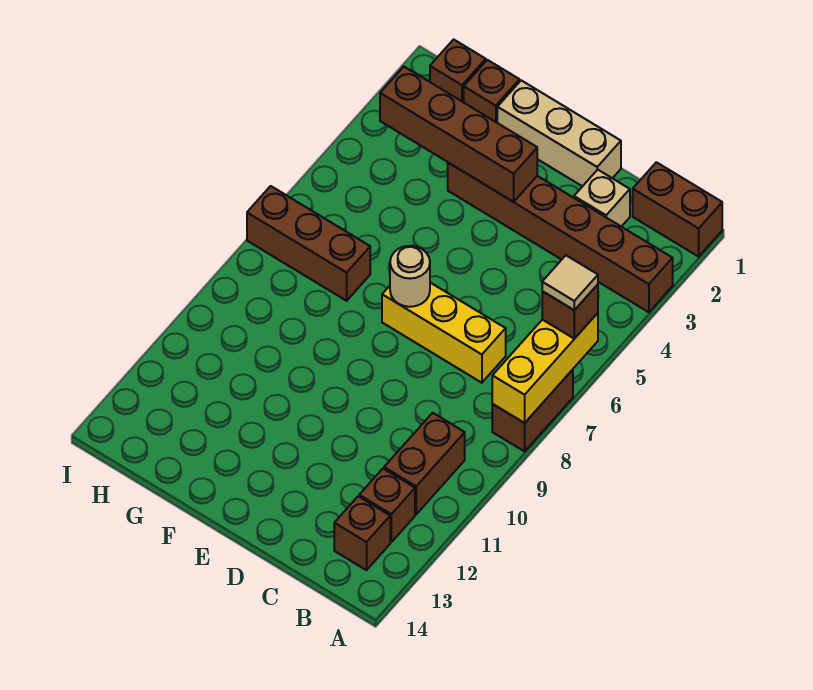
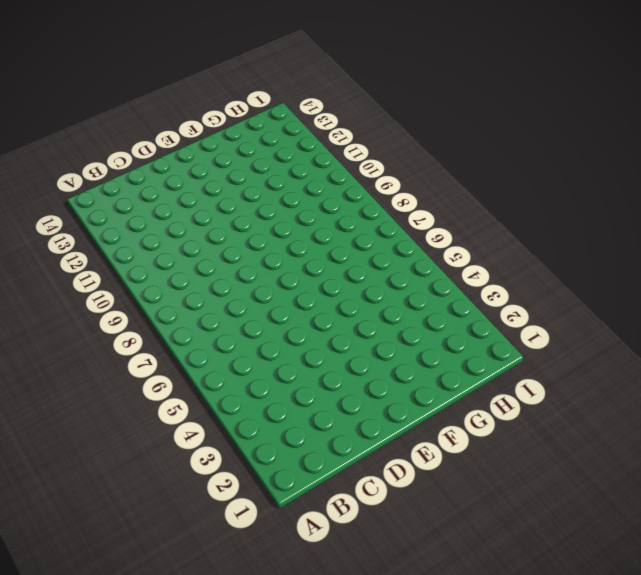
none -> brown 1x2 brick [633,162,722,257]
none -> brown 1x6 brick [448,163,673,312]
none -> brown 1x2 brick [492,370,573,451]

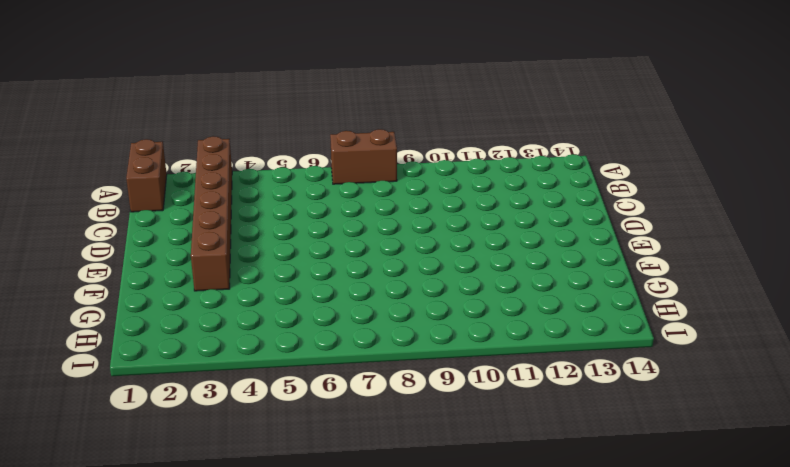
none -> brown 1x2 brick [384,413,465,514]
none -> brown 1x1 brick [359,469,415,542]
none -> brown 1x1 brick [334,496,390,570]

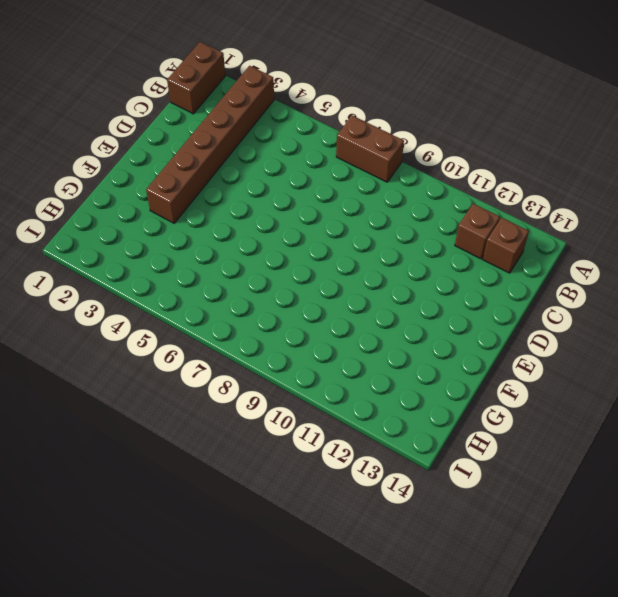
none -> brown 1x2 brick [384,413,465,514]
none -> tan 1x1 brick [574,170,630,227]
none -> yellow 1x3 brick [382,283,506,383]

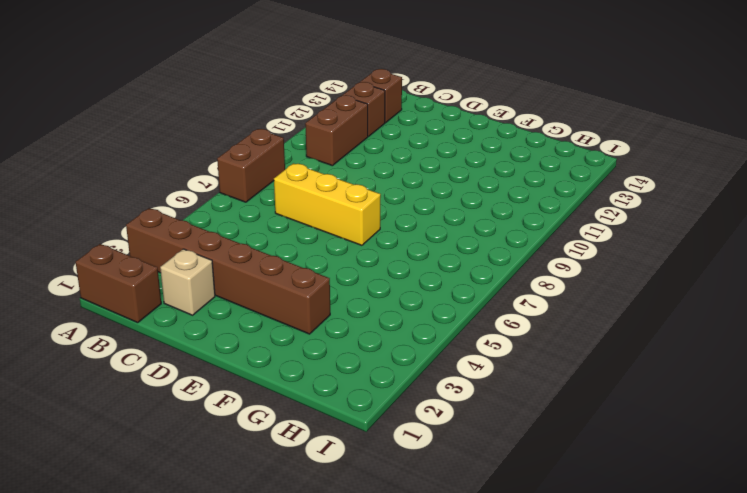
none -> tan 1x3 brick [497,80,621,186]
none -> brown 1x1 brick [464,60,520,123]
none -> brown 1x3 brick [247,186,370,301]

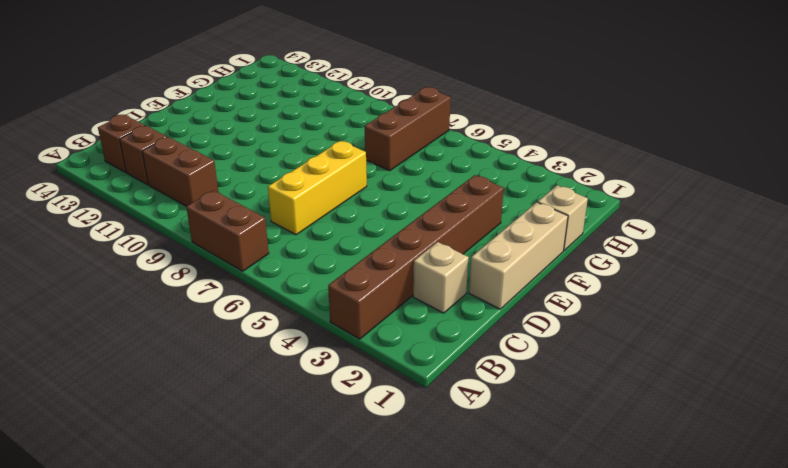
tan 1x1 brick [538,185,588,250] -> brown 1x1 brick [464,60,520,123]
none -> brown 1x2 brick [633,162,722,257]
none -> brown 1x1 brick [430,39,486,102]
none -> yellow 1x3 brick [492,313,598,423]

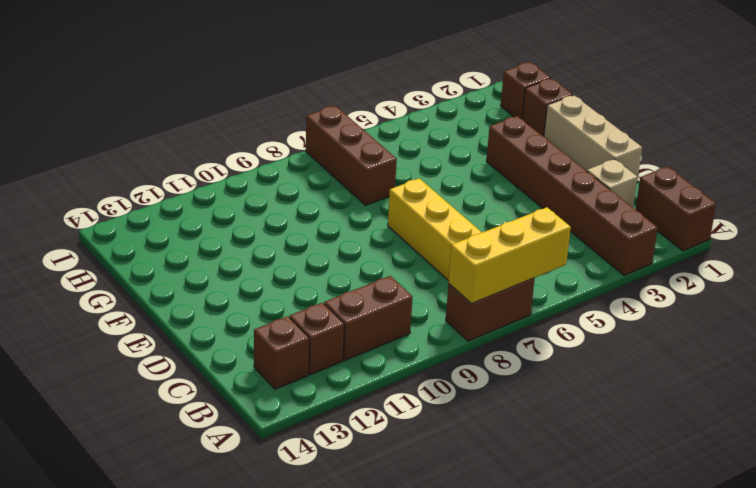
none -> brown 1x4 brick [380,67,537,202]
none -> tan 1x1 round brick [390,246,430,307]
none -> brown 1x1 brick [542,284,598,339]

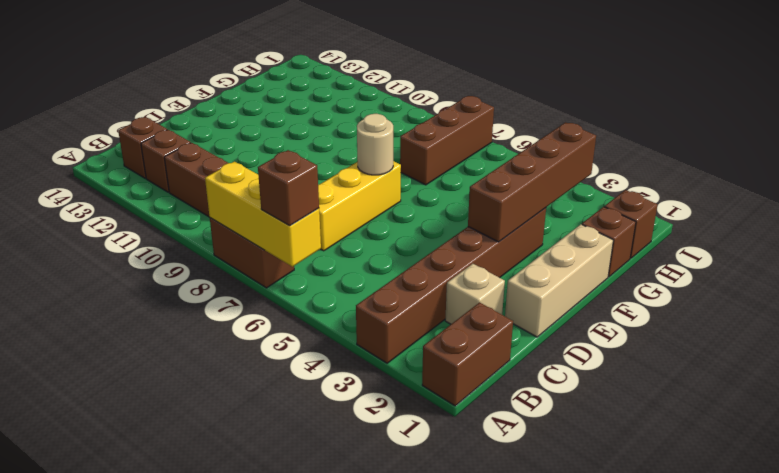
none -> tan 1x1 tile [542,256,598,310]

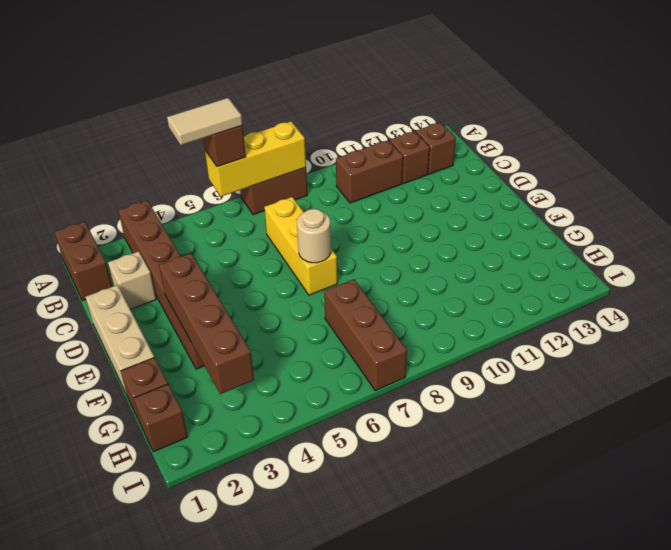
tan 1x2 tile [167,98,242,145] -> tan 1x1 tile [542,256,598,310]

